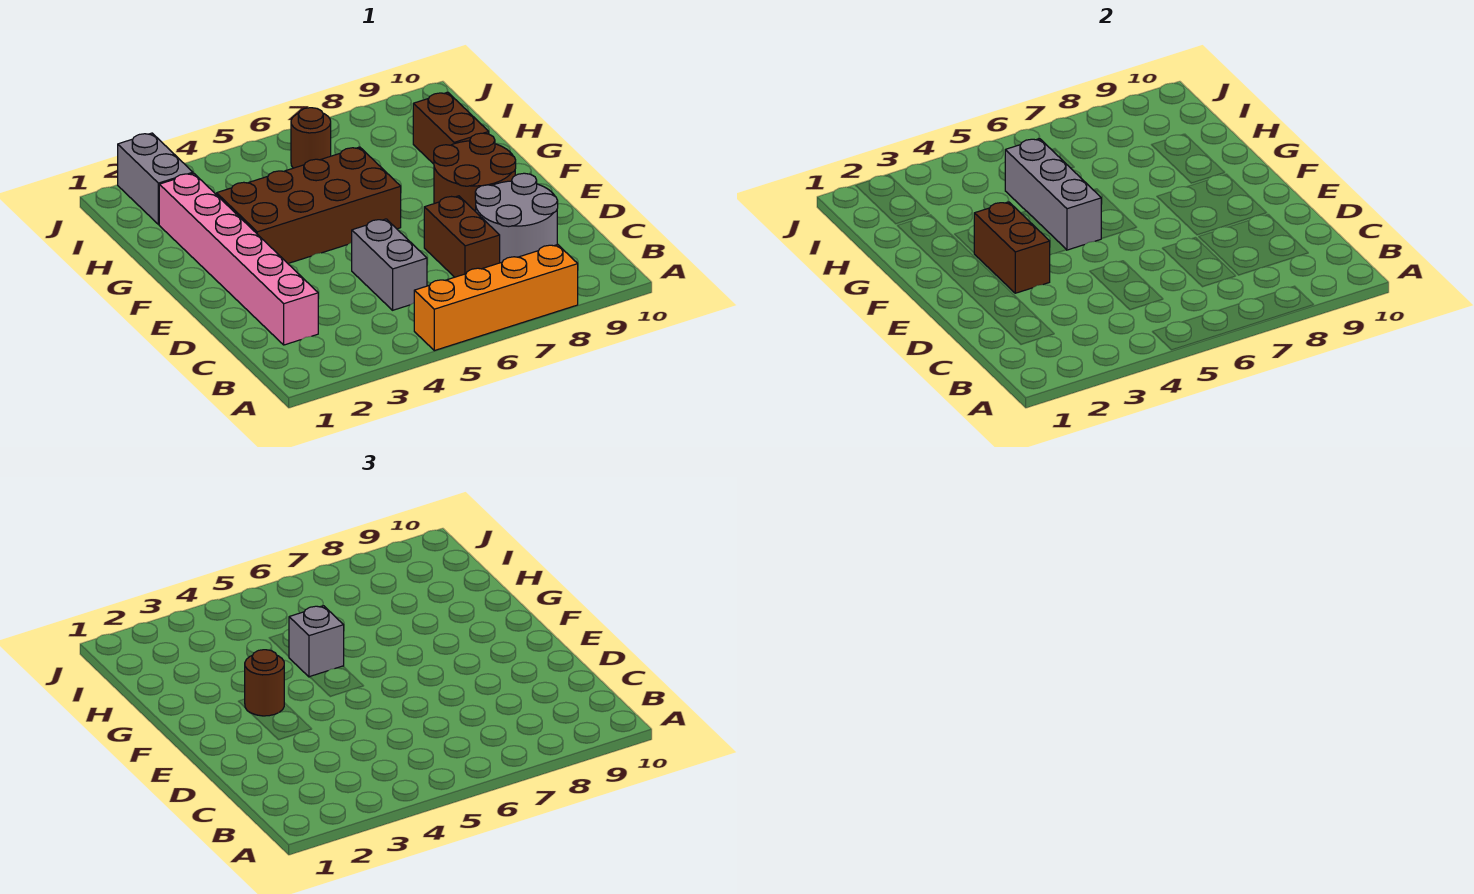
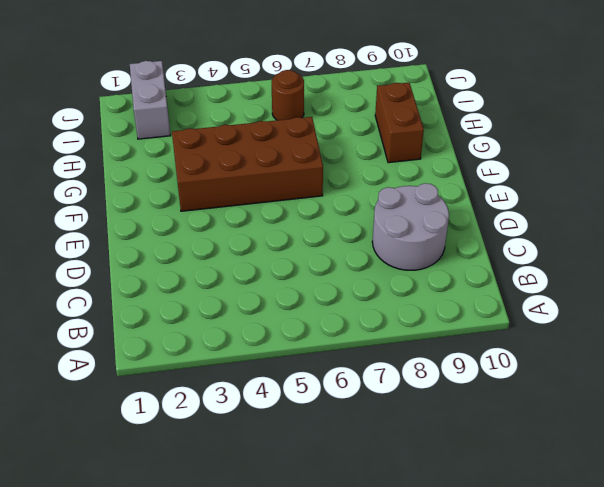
none -> orange 1x4 brick [414,244,578,351]
none -> pink 1x6 brick [159,173,318,345]
none -> grey 1x2 brick [352,219,427,310]

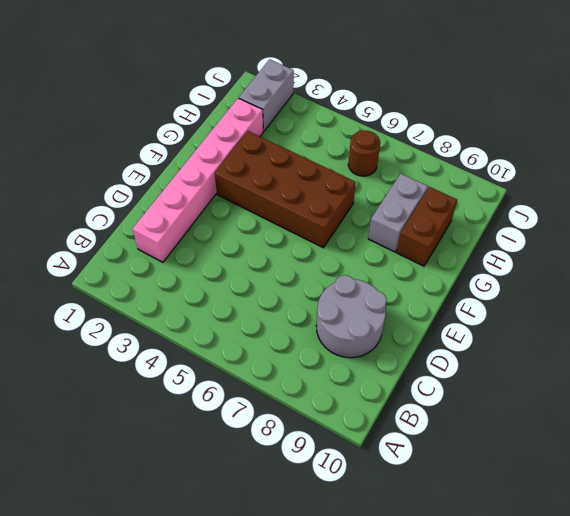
grey 1x2 brick [368,174,428,252] -> grey 1x2 brick moved to [352,219,427,310]
none -> orange 1x4 brick [414,244,578,351]
none -> brown 1x2 brick [424,196,500,277]
none -> brown 2x2 round brick [434,133,516,212]

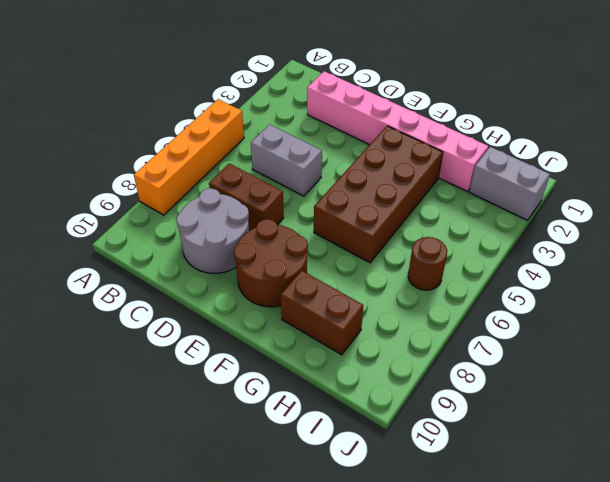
none -> brown 1x2 brick [974,202,1050,293]
none -> grey 1x3 brick [1005,139,1102,250]
none -> brown 1x1 round brick [245,650,284,716]

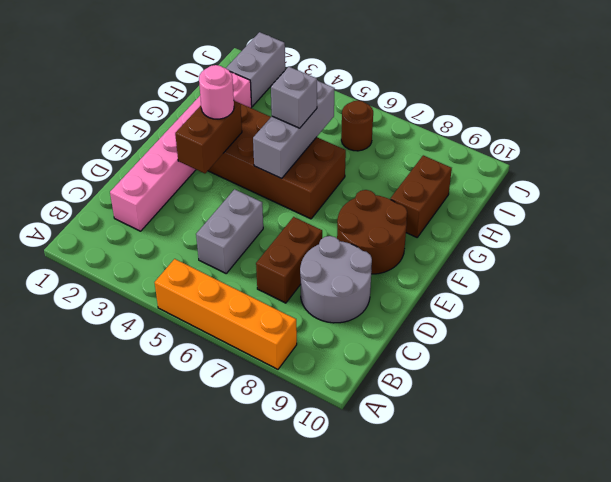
pink 1x1 round brick [199,65,234,119] -> brown 1x1 round brick [245,650,284,716]

